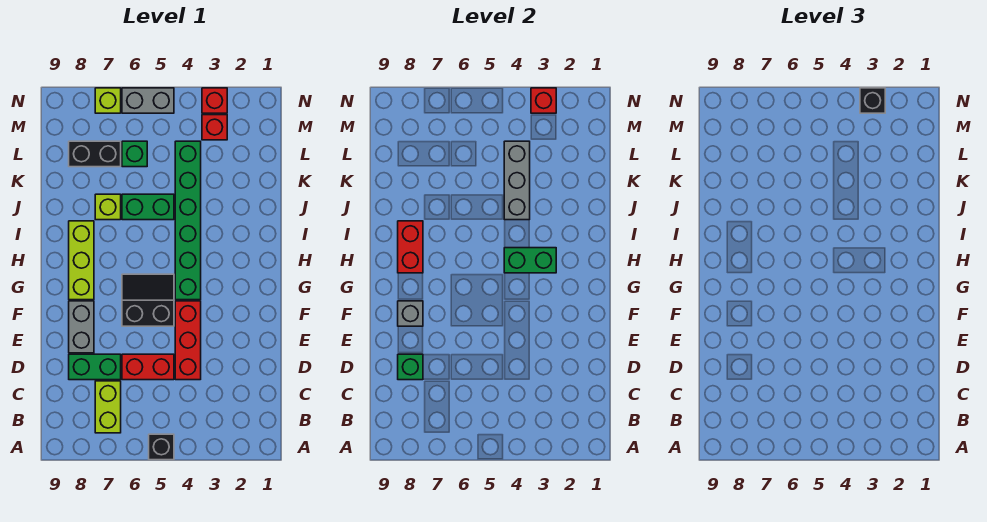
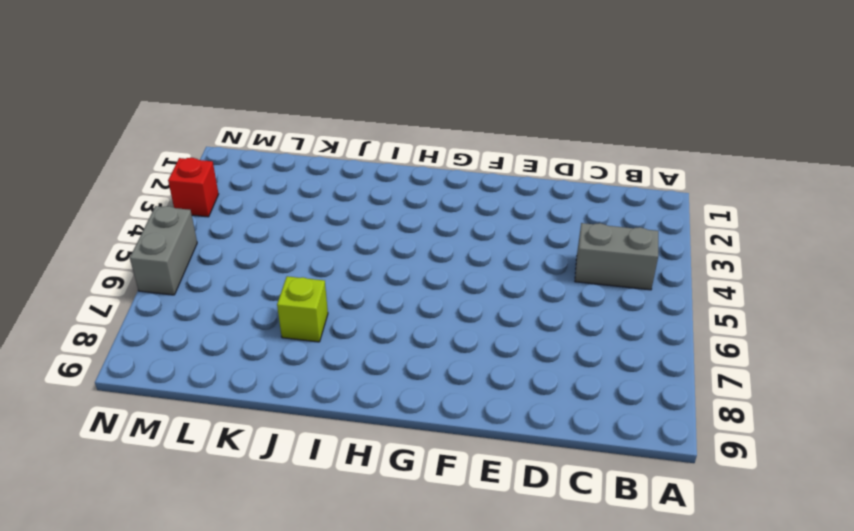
grey 1x2 brick [575,223,658,290] -> grey 1x2 brick moved to [69,301,94,353]
none -> black 1x1 brick [149,434,174,460]
none -> lime 1x2 brick [95,381,121,433]
none -> red 1x3 brick [175,301,201,380]

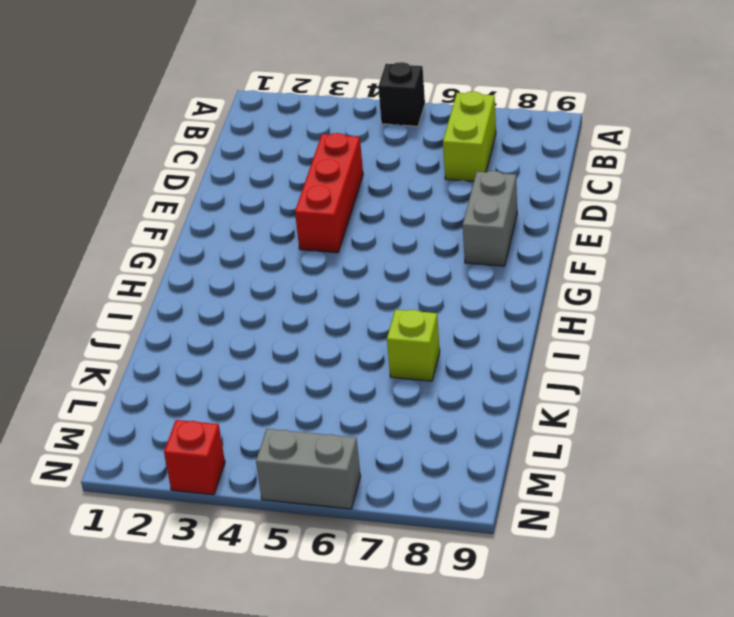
none -> red 1x2 brick [122,354,174,380]
none -> green 1x2 brick [69,354,121,380]
none -> black 2x2 slope [122,274,174,326]

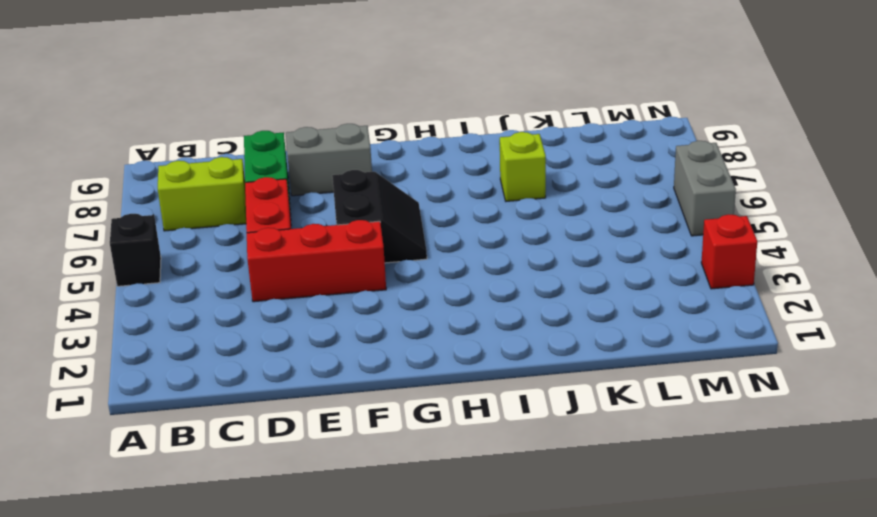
none -> green 1x6 brick [175,141,201,300]
none -> lime 1x3 brick [69,221,94,300]
none -> green 1x2 brick [122,194,174,220]

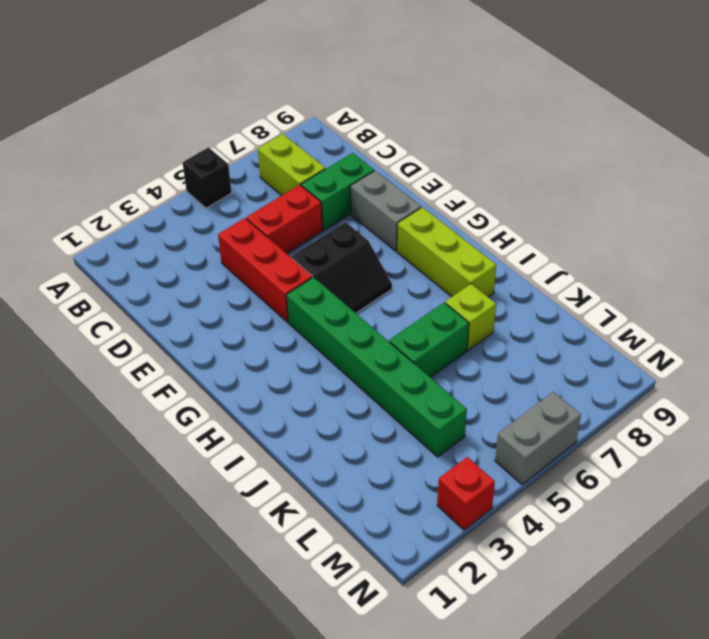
none -> green 1x1 brick [122,141,147,167]
none -> black 1x2 brick [69,141,121,167]
none -> red 1x1 brick [202,115,227,140]

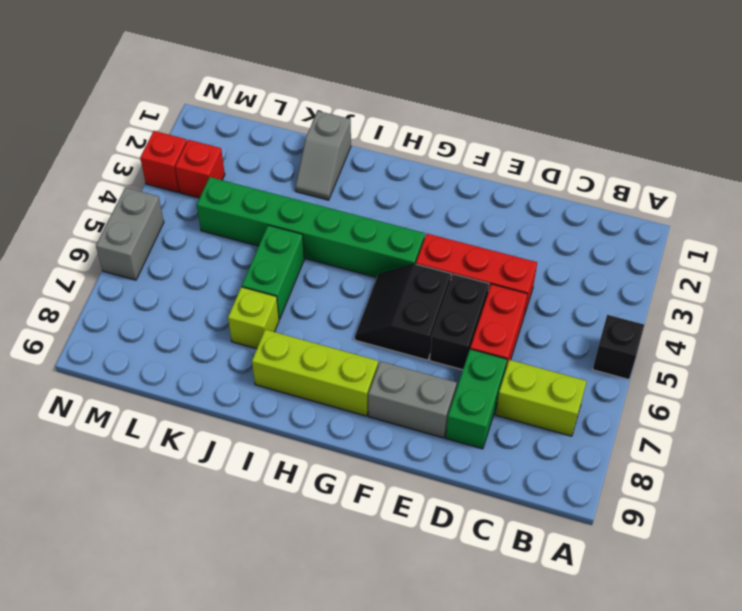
black 1x2 brick [430,274,489,370] -> black 1x2 brick moved to [69,141,121,167]
grey 1x2 slope [295,111,351,200] -> none
none -> green 1x1 brick [122,141,147,167]
none -> lime 1x1 brick [95,88,121,113]
none -> green 1x1 brick [398,354,423,380]

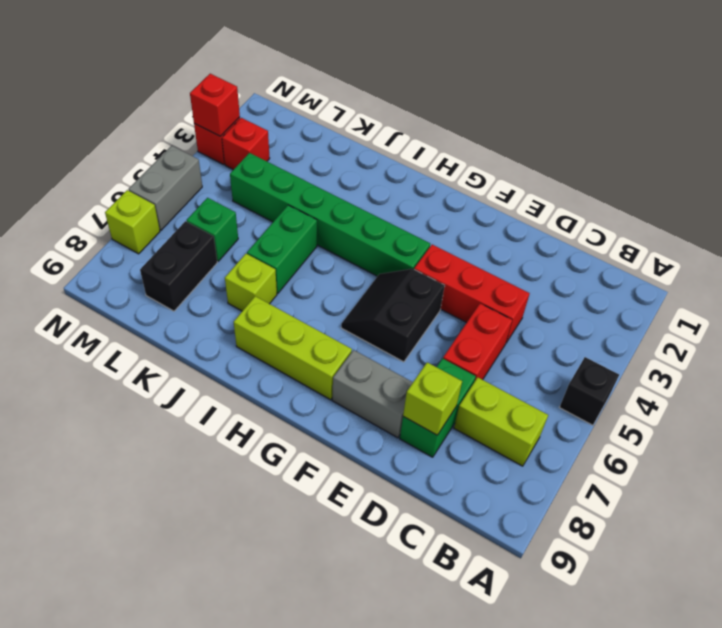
lime 1x1 brick [403,362,462,435] -> green 1x1 brick [398,354,423,380]
none -> grey 1x1 brick [398,301,423,326]
none -> green 1x2 brick [504,248,556,273]
none -> red 1x2 brick [398,221,423,273]

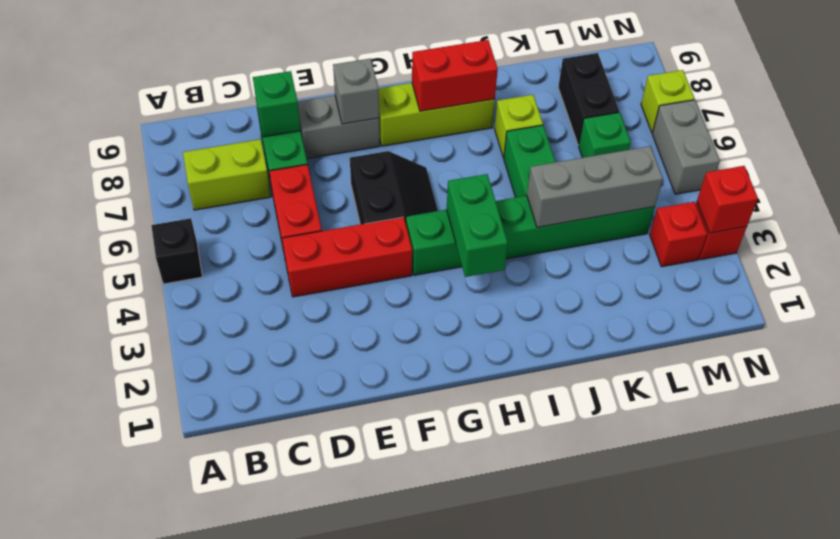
none -> black 1x1 brick [860,88,885,113]

